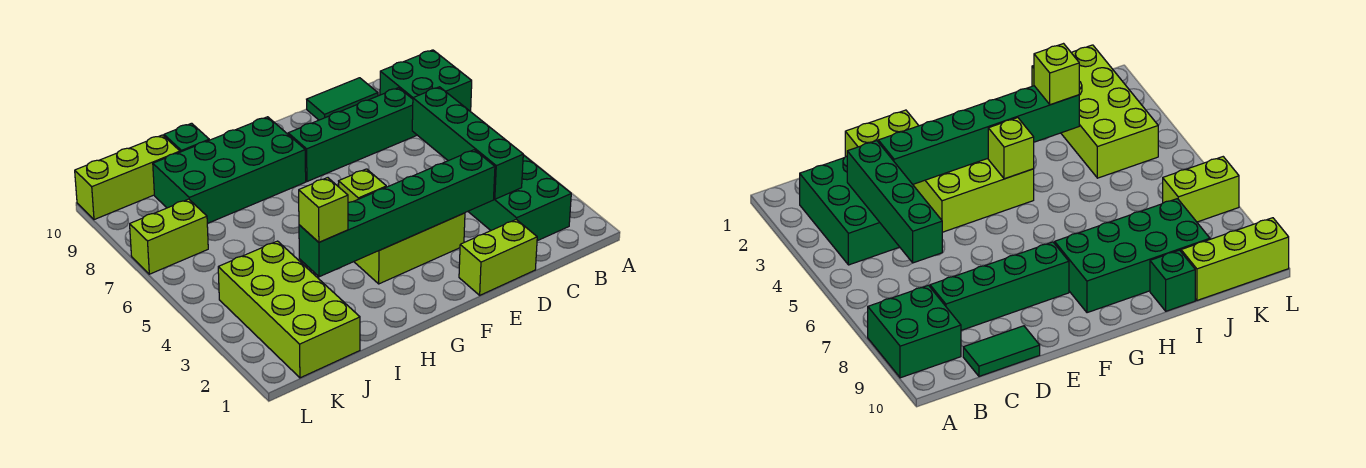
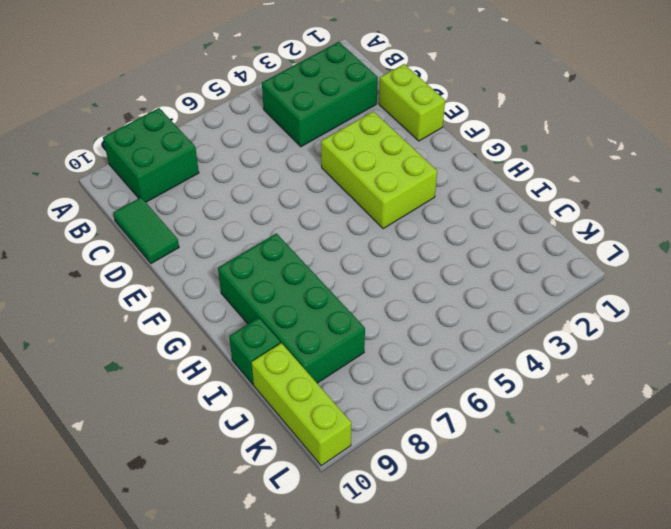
none -> green 1x4 brick [288,88,416,181]
none -> lime 2x4 brick [218,241,360,378]
none -> lime 1x2 brick [130,199,208,274]

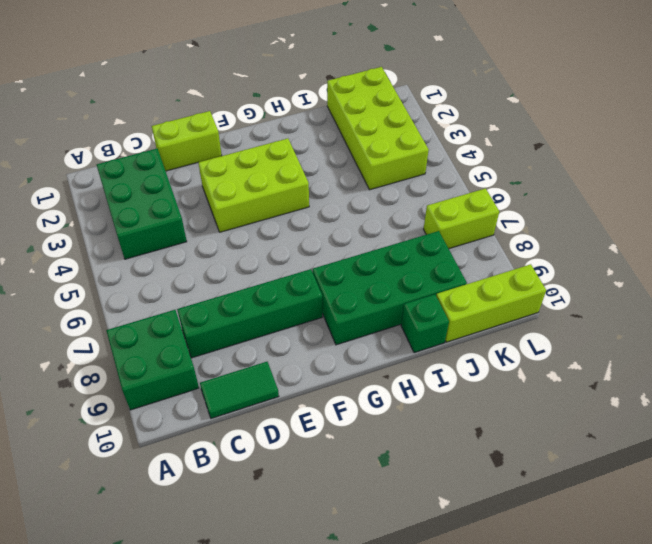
none -> green 1x4 brick [412,87,523,199]
none -> green 1x6 brick [299,150,495,277]
none -> lime 1x1 brick [339,169,386,203]

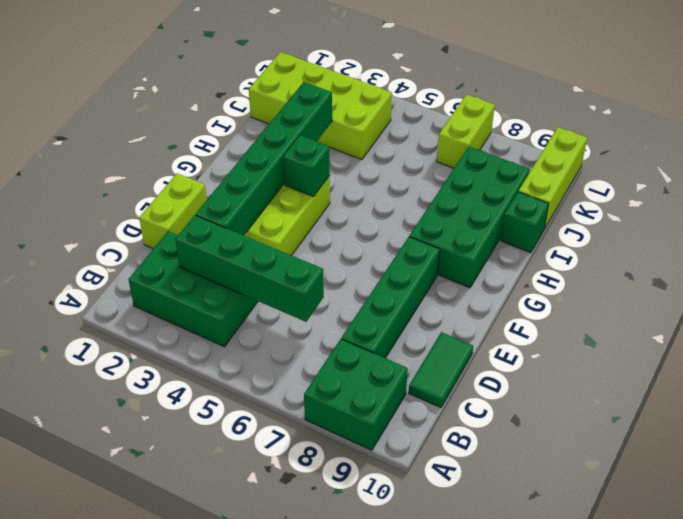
green 1x1 brick [283,135,330,197] -> lime 1x1 brick [339,169,386,203]
none -> lime 1x1 brick [299,178,348,242]

